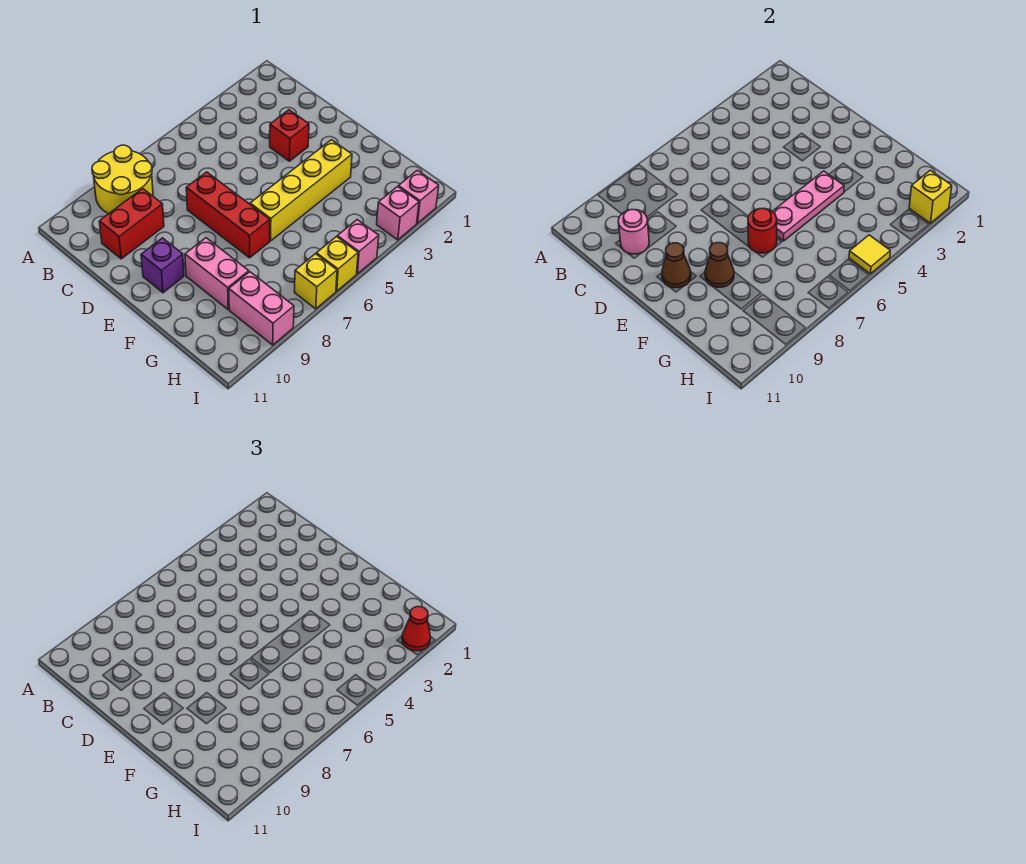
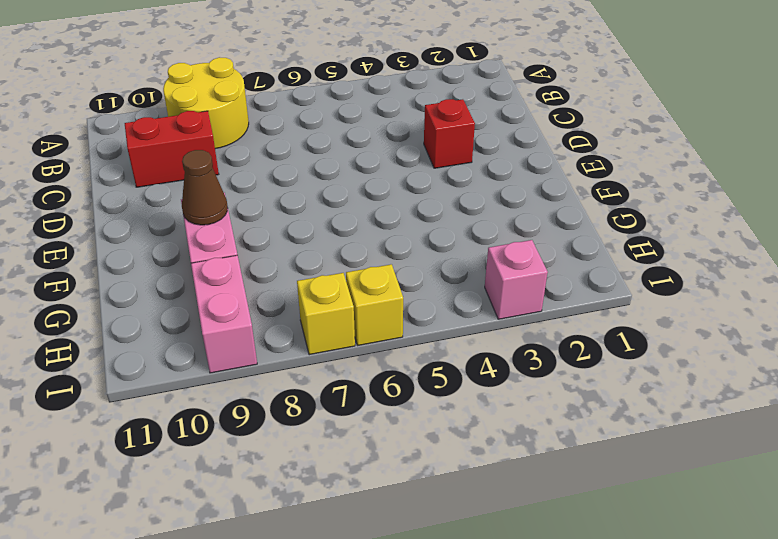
none -> red 1x3 brick [186,172,270,258]
none -> purple 1x1 brick [141,238,184,293]
none -> yellow 1x4 brick [250,140,352,241]

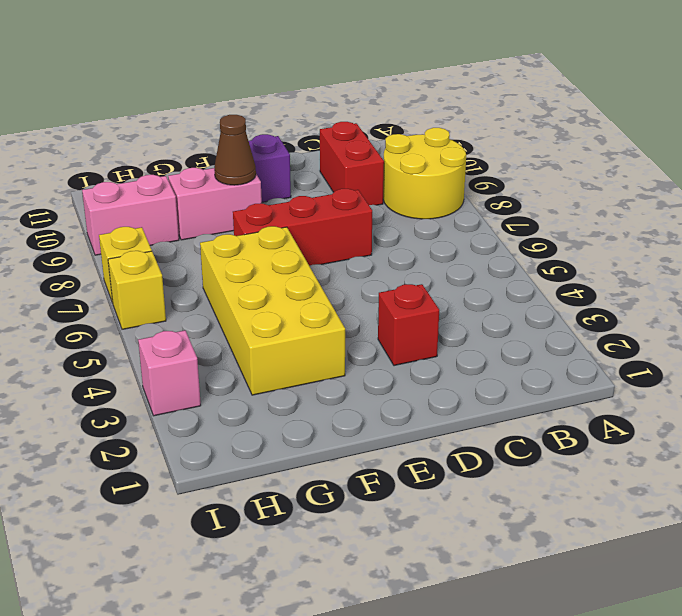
yellow 2x4 brick [200,226,345,395] -> yellow 1x4 brick [250,140,352,241]
none -> pink 1x1 brick [398,170,439,223]
none -> pink 1x1 brick [337,220,379,274]
none -> pink 1x1 round brick [618,210,649,254]

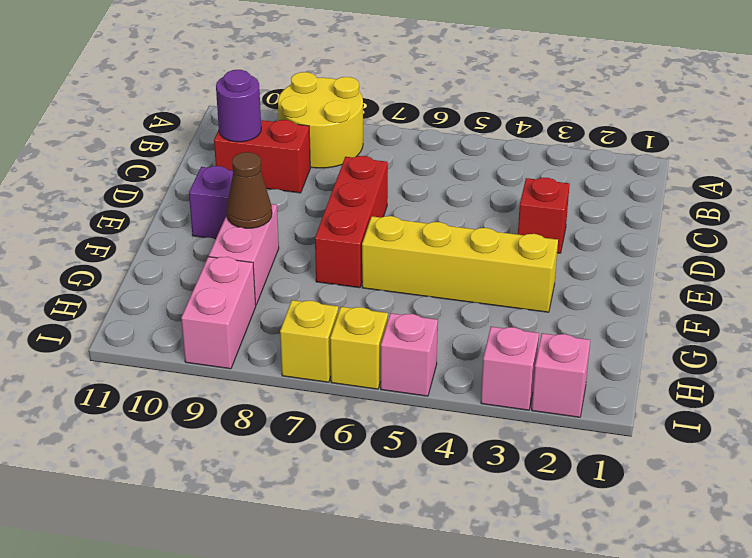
purple 1x1 round brick [216,70,261,142] -> pink 1x1 round brick [618,210,649,254]
none -> brown 1x1 cone [662,243,691,288]
none -> pink 1x3 plate [772,171,844,241]
none -> red 1x1 round brick [748,209,777,253]

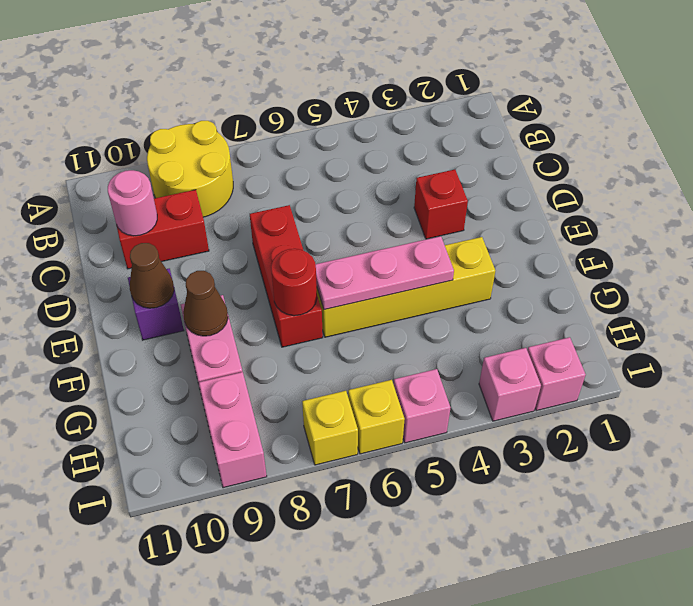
none -> yellow 1x1 brick [909,170,952,223]
none -> yellow 1x1 tile [849,235,890,274]
none -> red 1x1 cone [402,607,431,651]

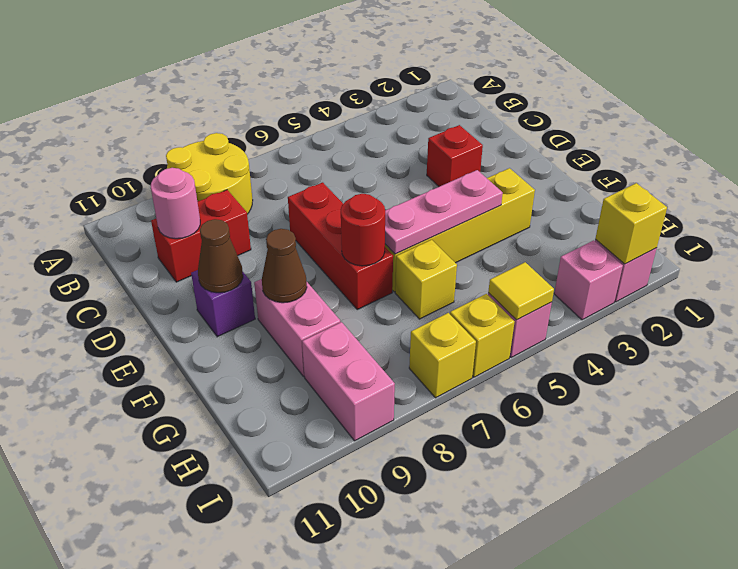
yellow 1x1 brick [395,240,457,319] -> none
none -> red 1x1 cone [402,607,431,651]

